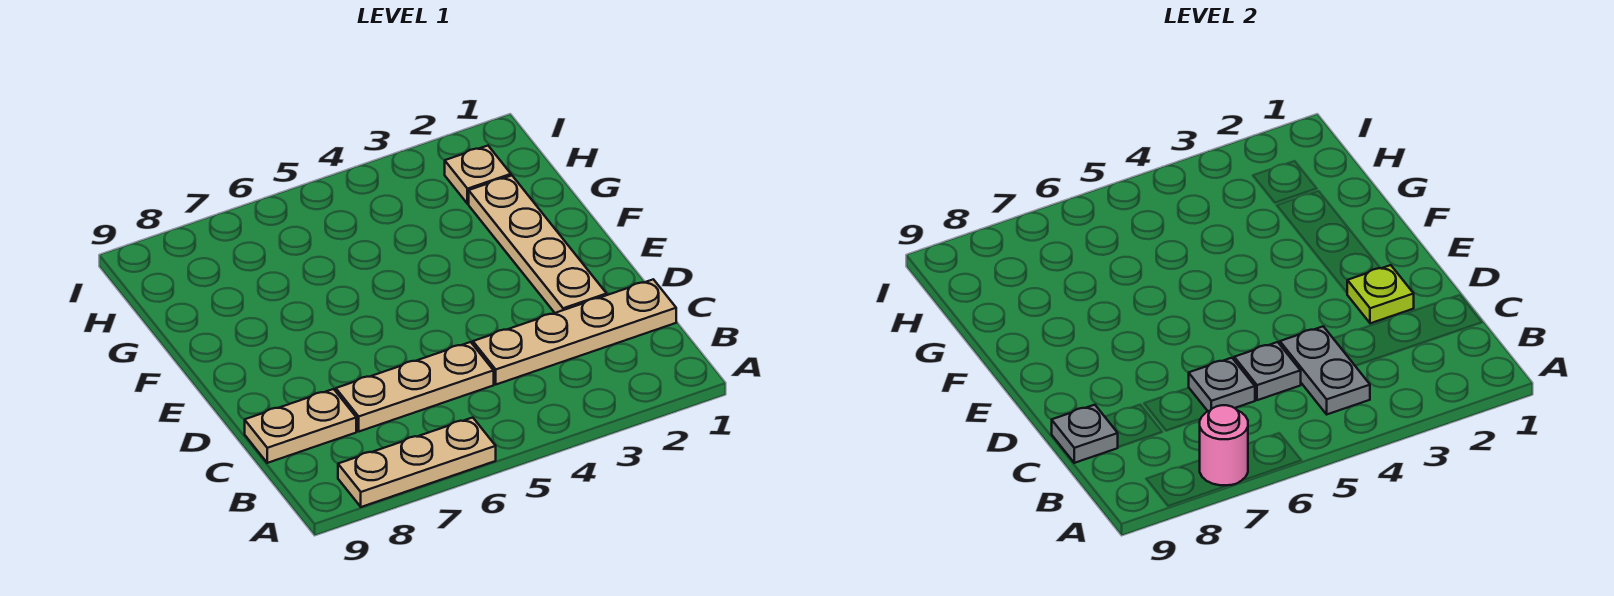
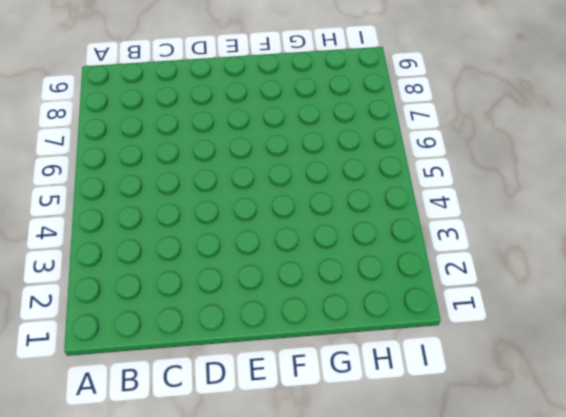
none -> tan 1x3 plate [338,418,496,507]
none -> tan 1x4 plate [473,279,676,384]
none -> tan 1x3 plate [336,342,494,431]

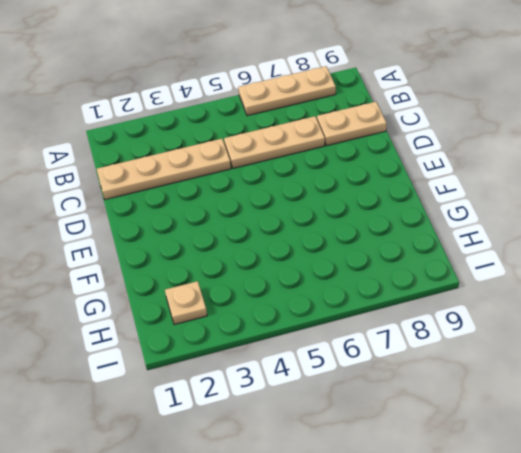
none -> tan 1x4 plate [469,176,607,313]
none -> pink 1x1 round brick [1200,405,1248,485]
none -> grey 1x2 plate [1280,326,1370,414]

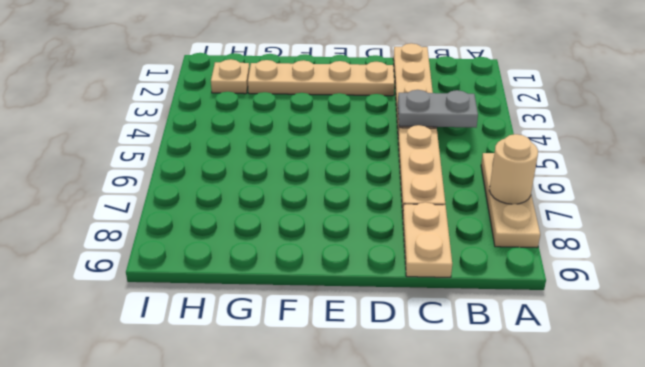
tan 1x1 round brick [489,134,538,204] -> pink 1x1 round brick [1200,405,1248,485]
none -> grey 1x1 plate [1234,342,1301,400]
none -> grey 1x1 plate [1189,358,1255,411]
none -> grey 1x1 plate [1052,405,1118,463]

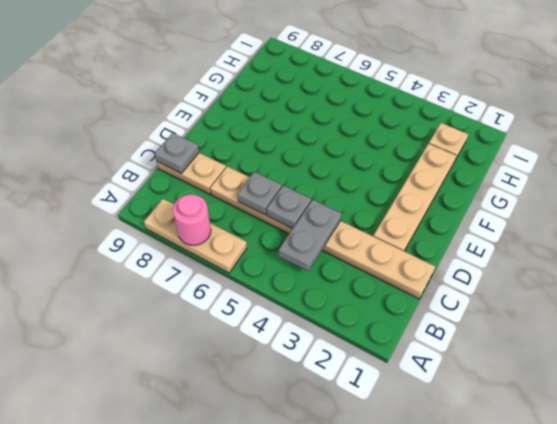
none -> lime 1x1 plate [1347,265,1414,323]

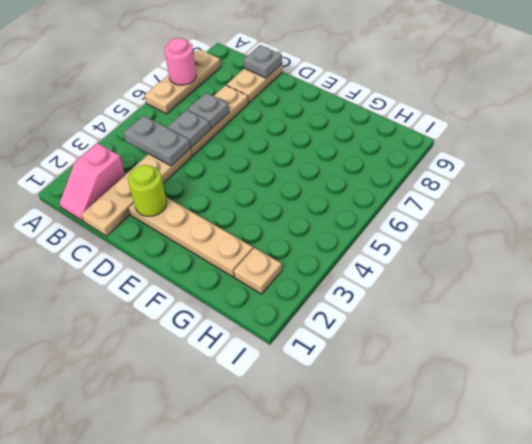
pink 1x2 slope [60,143,125,221] -> none
lime 1x1 round brick [128,165,167,216] -> lime 1x1 plate [1347,265,1414,323]

